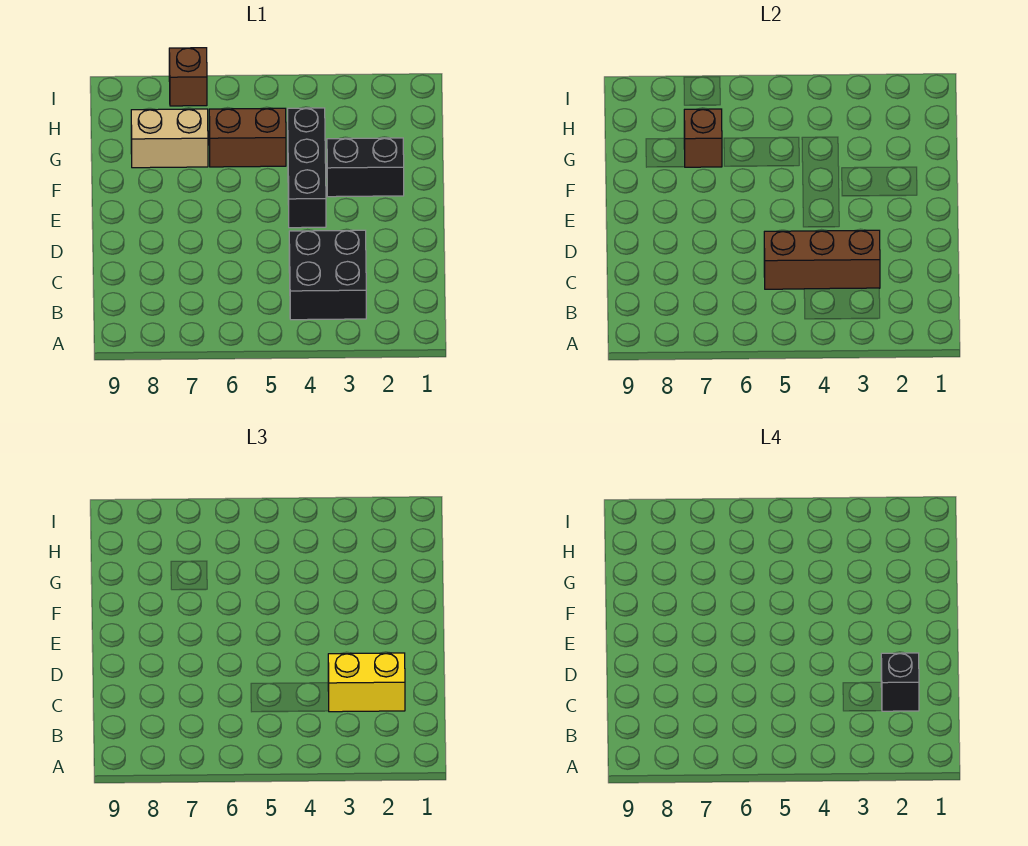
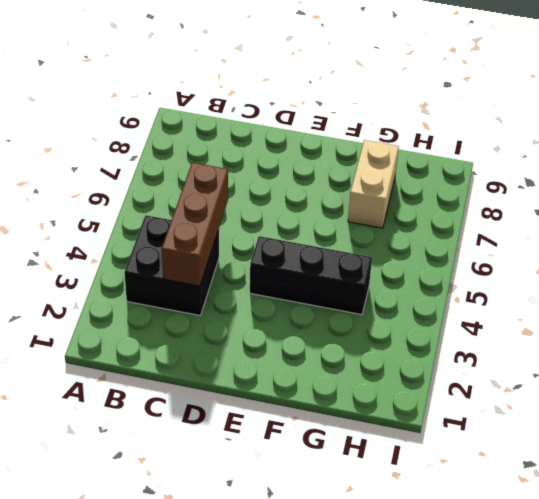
none -> black 1x2 brick [327,138,404,197]
none -> brown 1x2 brick [209,108,286,167]

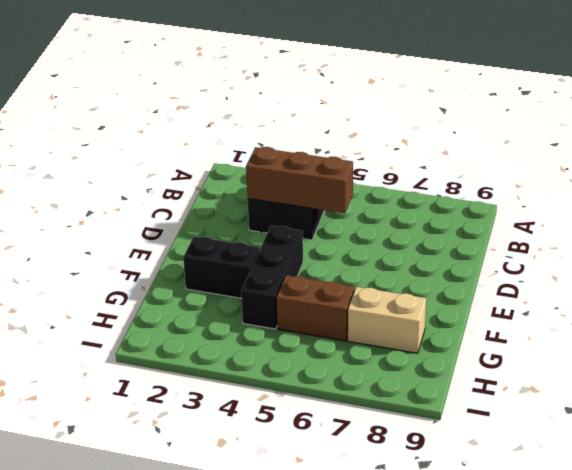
none -> brown 1x1 brick [169,48,207,106]
none -> brown 1x1 brick [684,109,722,167]

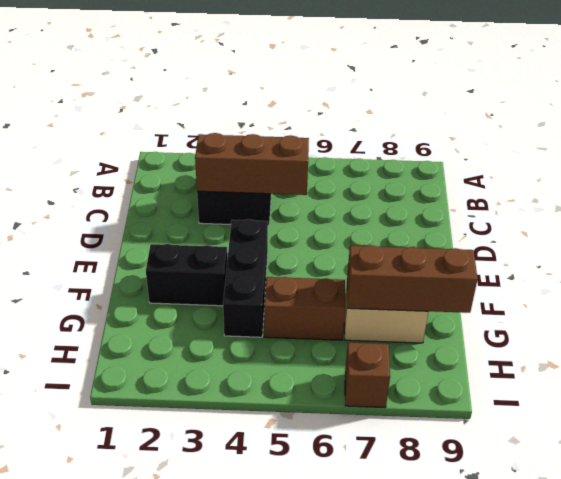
brown 1x3 brick [347,245,478,313] -> brown 1x1 brick [684,109,722,167]
none -> yellow 1x2 brick [328,653,405,712]
none -> black 1x1 brick [881,653,919,711]

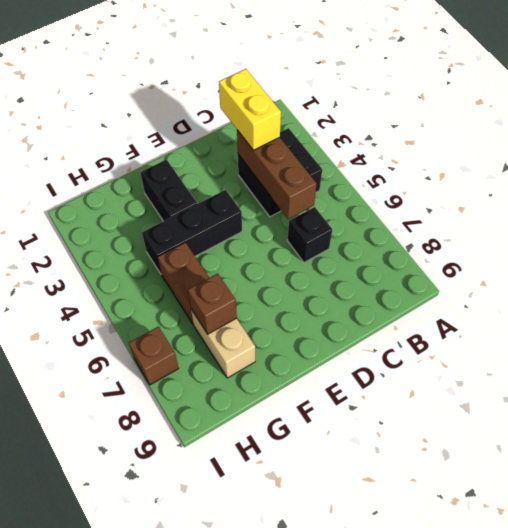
black 1x1 brick [287,207,332,263] -> black 1x1 brick moved to [881,653,919,711]

